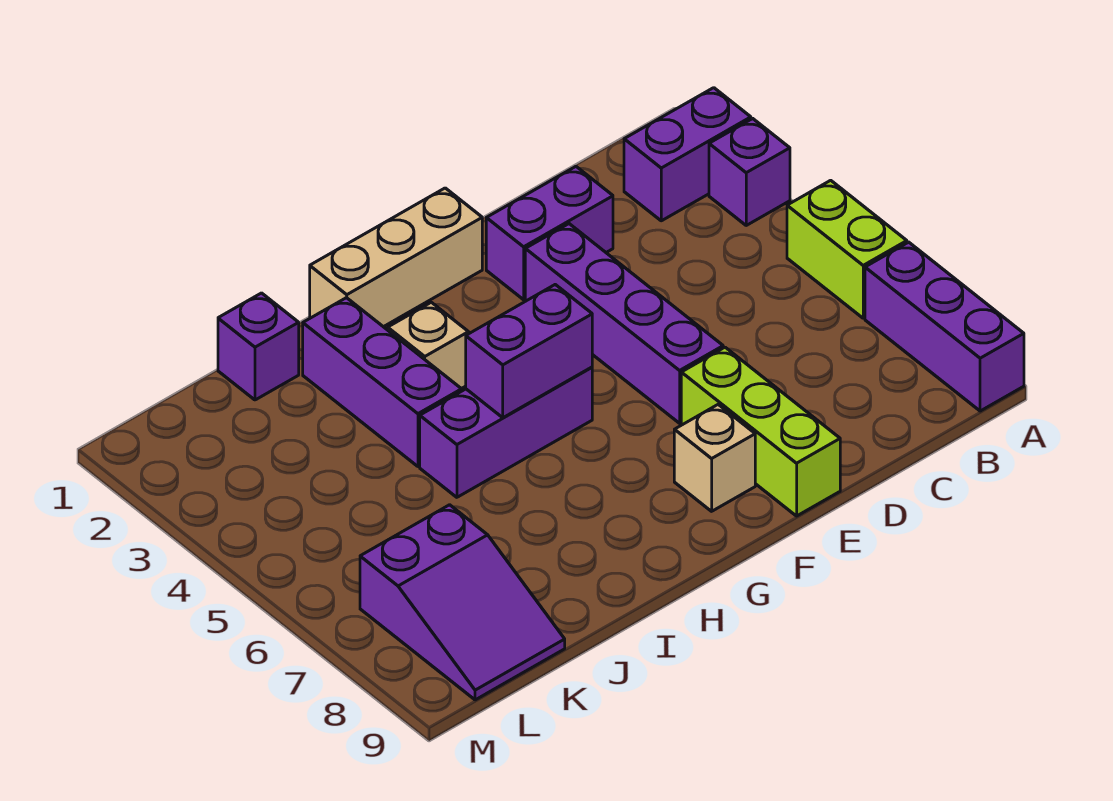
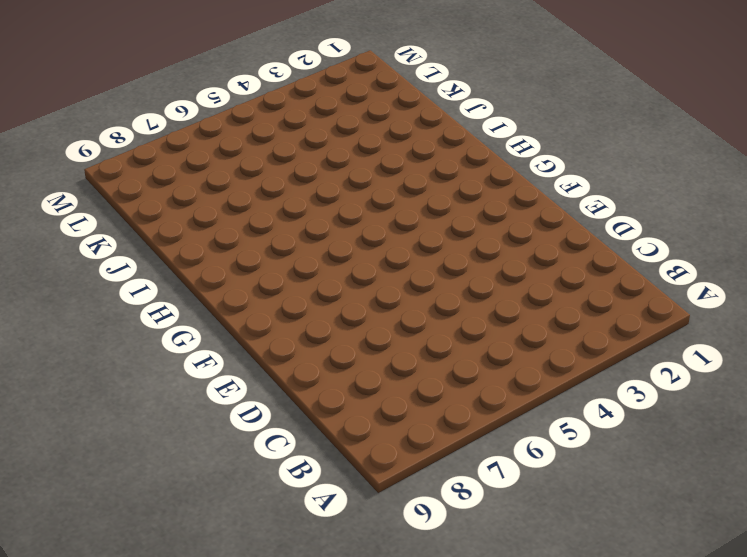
none -> purple 1x2 brick [624,88,751,221]
none -> purple 1x1 brick [709,119,790,225]
none -> lime 1x2 brick [787,180,907,318]

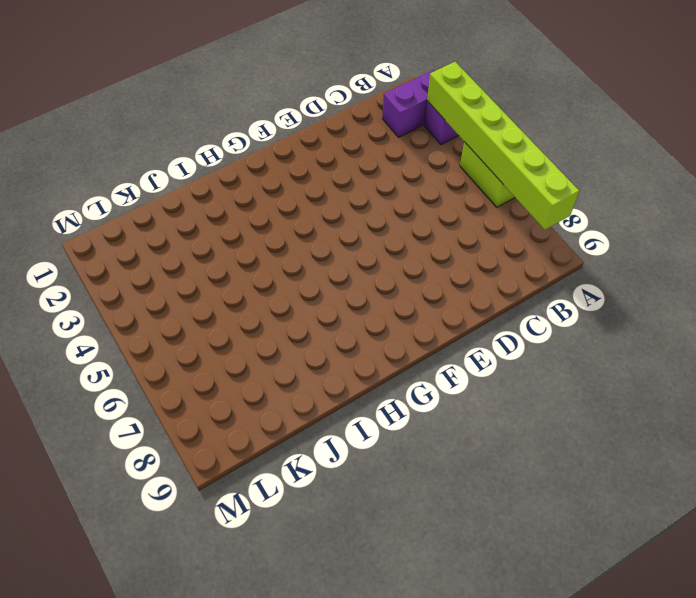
lime 1x6 brick [427,62,579,230] -> none
none -> purple 1x3 brick [865,242,1024,411]
none -> purple 1x2 brick [486,167,613,300]
none -> purple 1x4 brick [525,224,723,423]

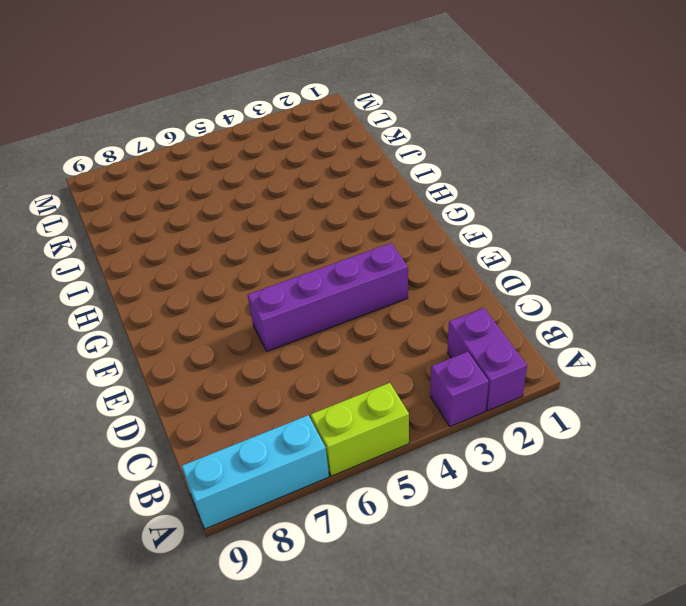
cyan 1x3 brick [182,415,329,529] -> purple 1x3 brick [865,242,1024,411]
none -> purple 1x2 brick [486,167,613,300]
none -> lime 1x3 brick [681,347,840,516]
none -> tan 1x3 brick [310,188,482,327]

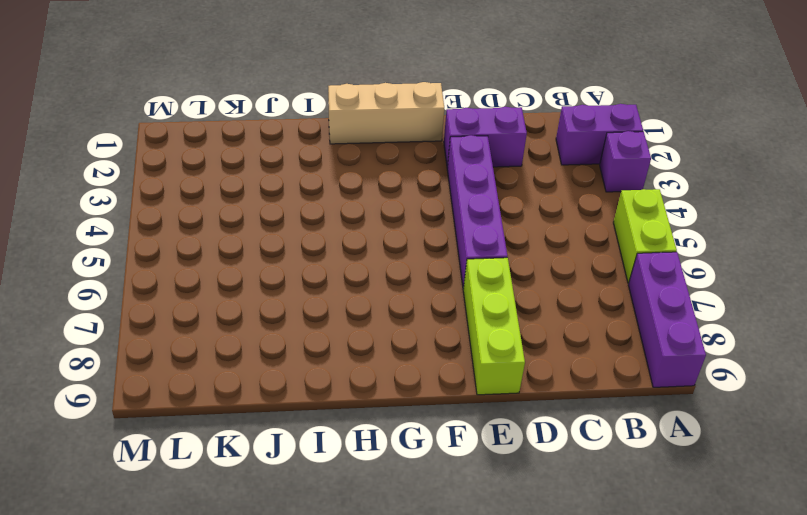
none -> tan 1x1 brick [674,405,755,511]
none -> purple 1x3 brick [420,367,592,497]
none -> tan 1x1 brick [388,302,469,389]

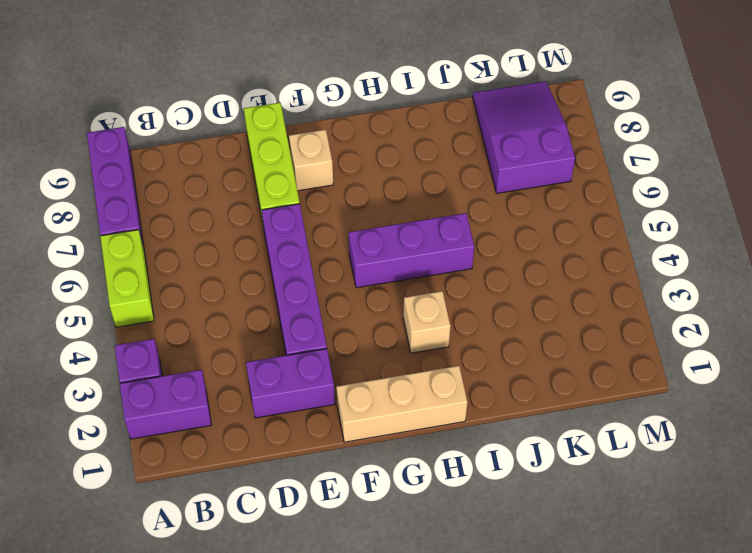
none -> purple 1x3 brick [303,298,462,466]
none -> purple 1x1 brick [218,293,299,400]
none -> purple 1x2 brick [466,285,592,418]

